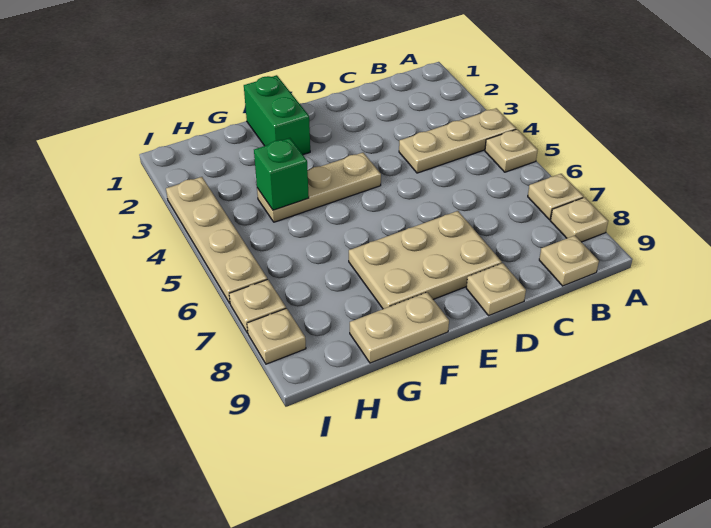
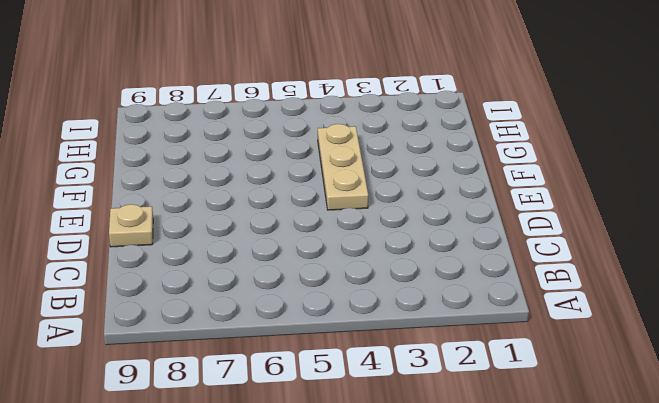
none -> tan 1x3 plate [399,108,516,173]
none -> tan 1x1 plate [485,129,538,172]
none -> tan 1x1 plate [528,174,584,220]

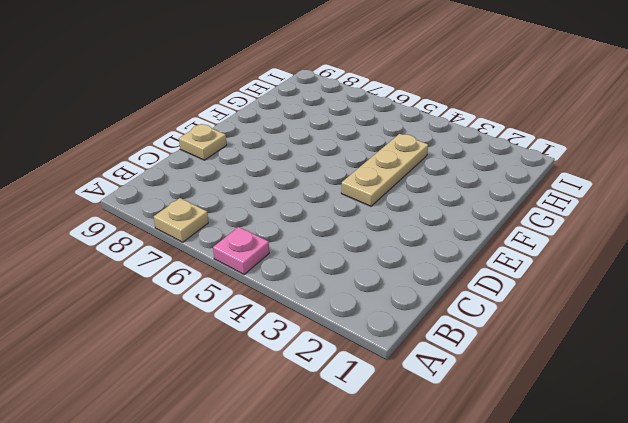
pink 1x1 plate [213,227,269,274] -> tan 1x1 plate [485,129,538,172]
none -> tan 1x3 plate [399,108,516,173]
none -> tan 1x1 plate [551,197,608,242]
none -> tan 1x1 plate [539,236,599,286]

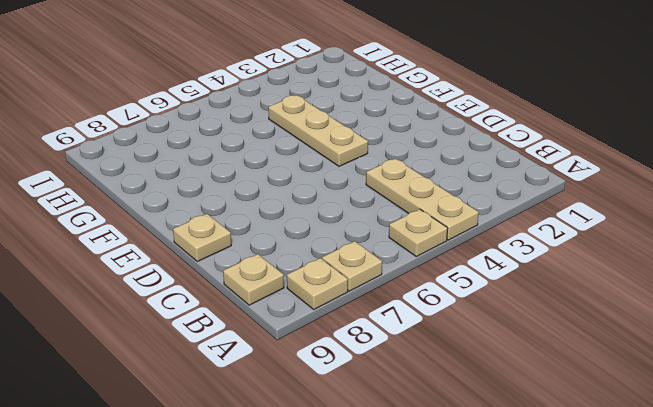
none -> tan 2x3 plate [349,211,502,309]
none -> green 1x2 brick [244,75,310,155]
none -> tan 1x2 plate [350,292,449,363]

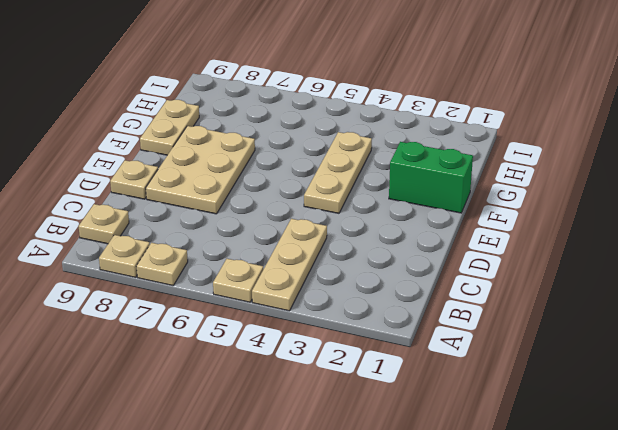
none -> tan 1x4 plate [166,177,267,303]
none -> tan 1x1 plate [229,279,286,333]
none -> tan 1x1 plate [247,308,306,364]

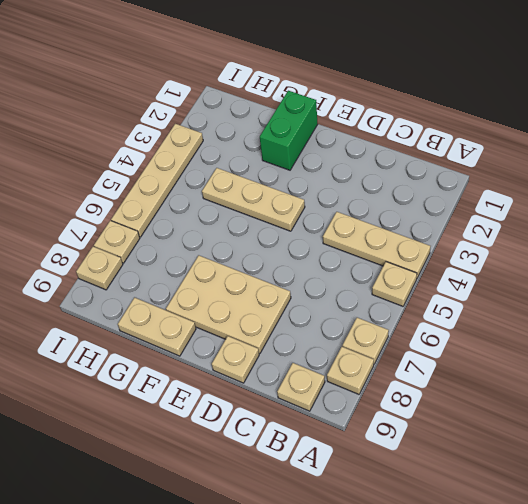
none -> green 1x1 brick [254,138,309,210]

